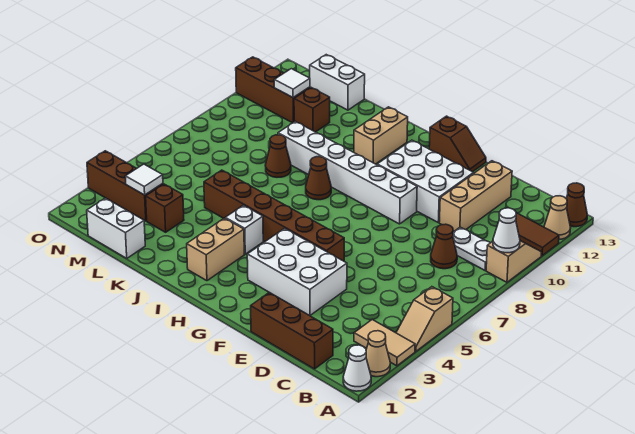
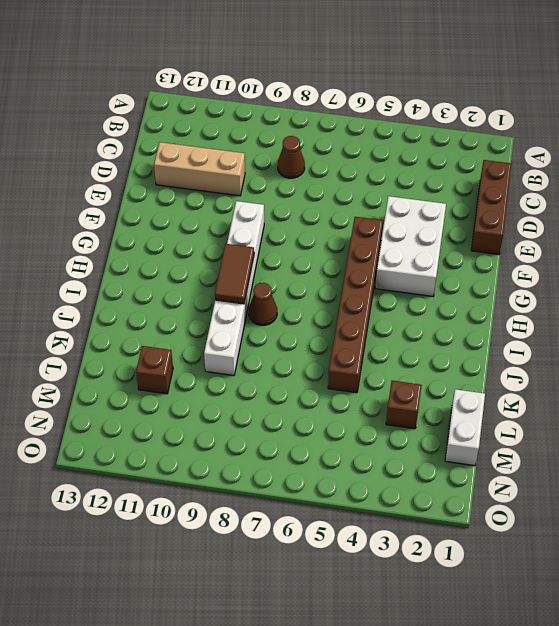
brown 1x2 tile [215,244,254,304] -> brown 1x2 tile moved to [516,213,559,256]
none -> white 1x1 cone [343,345,371,391]
none -> tan 1x1 cone [366,331,390,377]
none -> tan 1x2 tile [354,319,415,366]
none -> tan 1x2 slope [396,287,453,352]

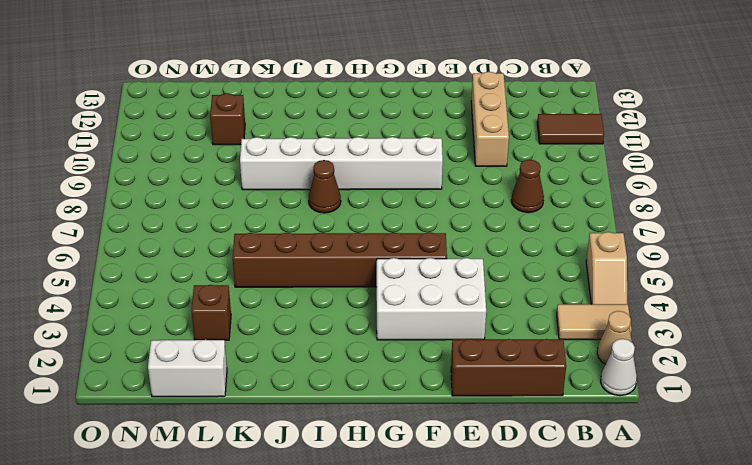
none -> tan 1x2 slope [486,241,542,282]
none -> tan 1x1 cone [544,196,570,239]
none -> brown 1x1 cone [566,183,587,227]
none -> white 1x2 plate [453,227,490,270]

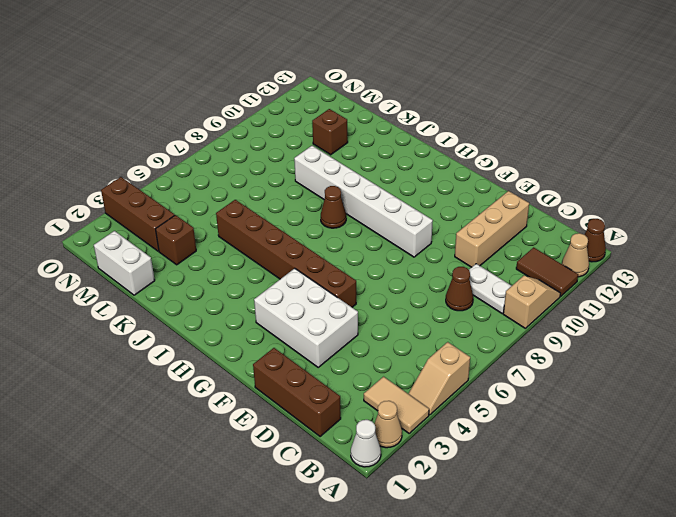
none -> white 2x3 brick [377,140,474,223]
none -> brown 1x2 slope [429,116,486,172]
none -> tan 1x2 brick [187,218,244,281]
none -> white 1x1 brick [225,205,263,254]

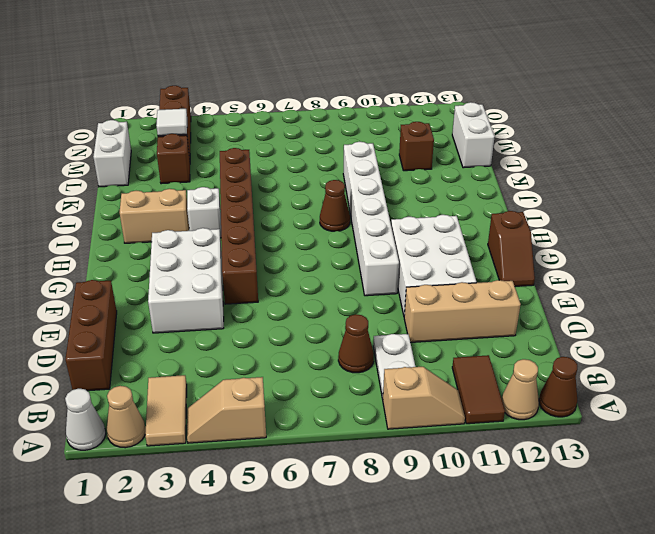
none -> tan 1x2 brick [354,107,408,164]
none -> brown 1x1 cone [265,135,291,177]
none -> brown 1x3 brick [236,57,310,123]
none -> white 1x1 cone [493,208,520,253]

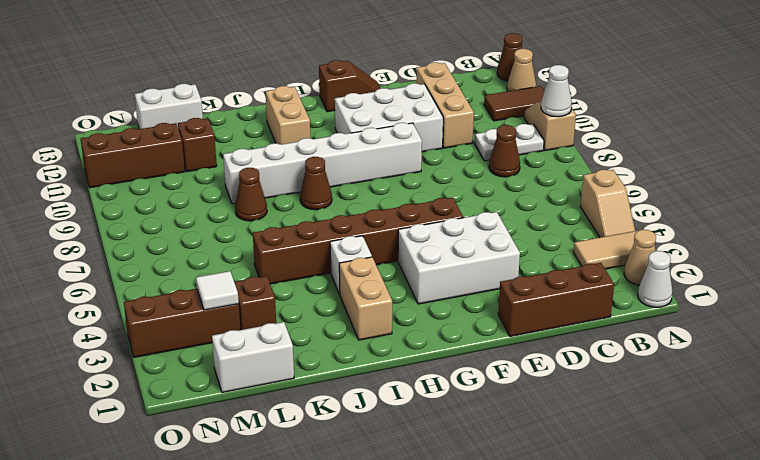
none -> white 1x1 tile [274,69,310,97]

